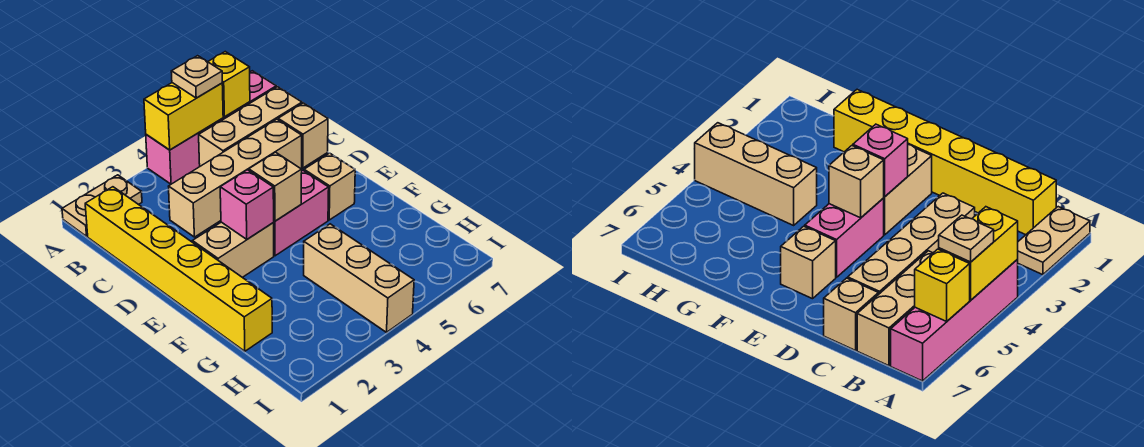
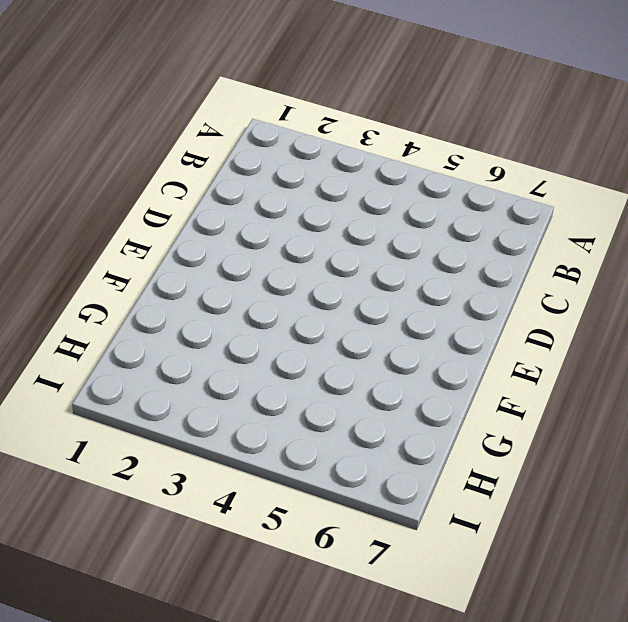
none -> tan 1x2 plate [62,175,142,236]
none -> pink 1x4 brick [146,71,276,184]
none -> yellow 1x6 brick [85,187,272,351]

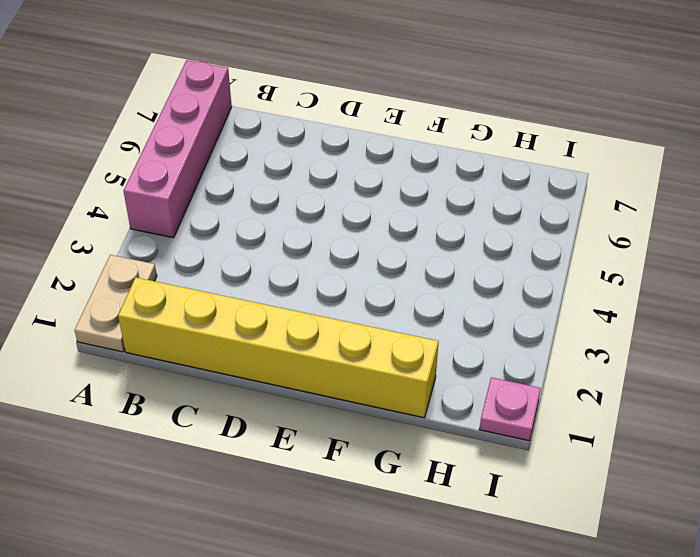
pink 1x1 plate [480,377,541,441] -> none
none -> tan 1x3 brick [199,87,302,166]
none -> tan 1x4 brick [169,119,302,237]
none -> tan 1x1 brick [278,103,328,168]

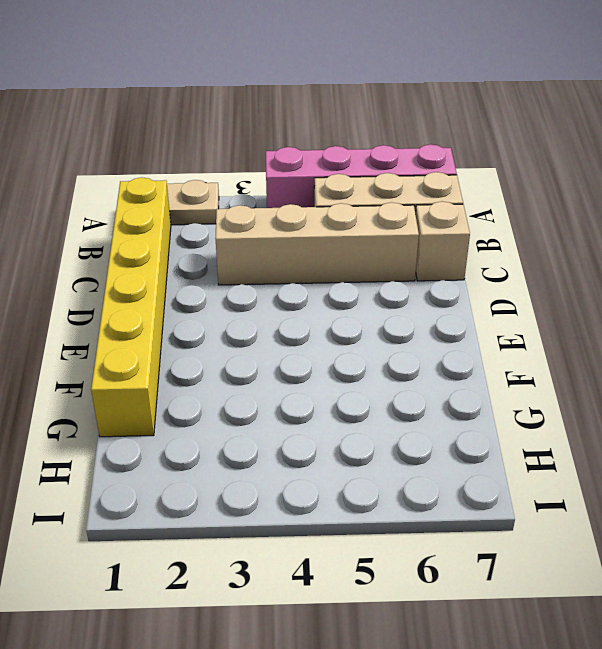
none -> tan 1x2 brick [192,222,274,277]
none -> pink 1x2 brick [273,170,329,256]
none -> tan 1x1 brick [304,153,355,220]

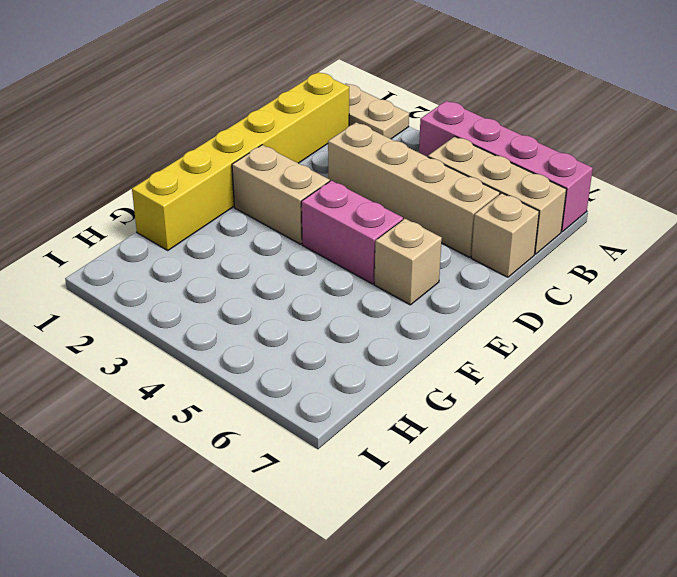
none -> tan 1x3 brick [304,224,414,332]
none -> yellow 1x2 brick [144,83,223,150]
none -> yellow 1x1 brick [208,52,250,117]

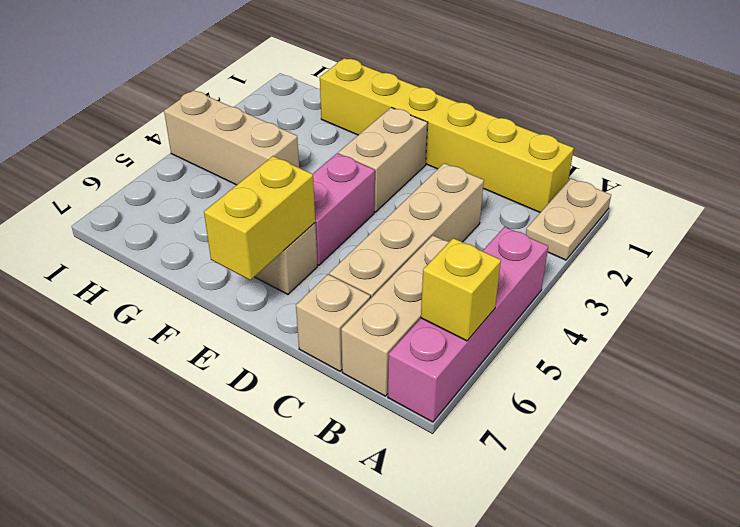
yellow 1x2 brick [204,156,315,280] -> yellow 1x2 brick moved to [144,83,223,150]
none -> pink 1x1 brick [220,170,274,239]
none -> tan 1x1 brick [249,152,302,221]
none -> tan 1x1 plate [171,56,222,98]

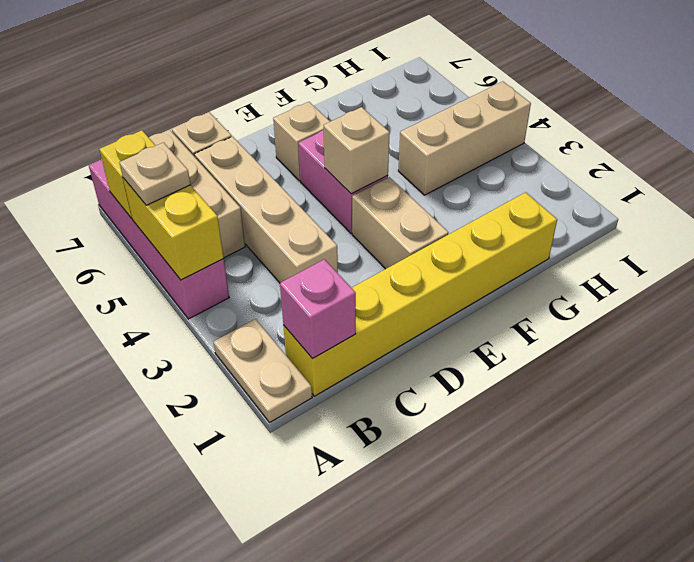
pink 1x1 brick [280,259,356,358] -> pink 1x1 brick moved to [220,170,274,239]

